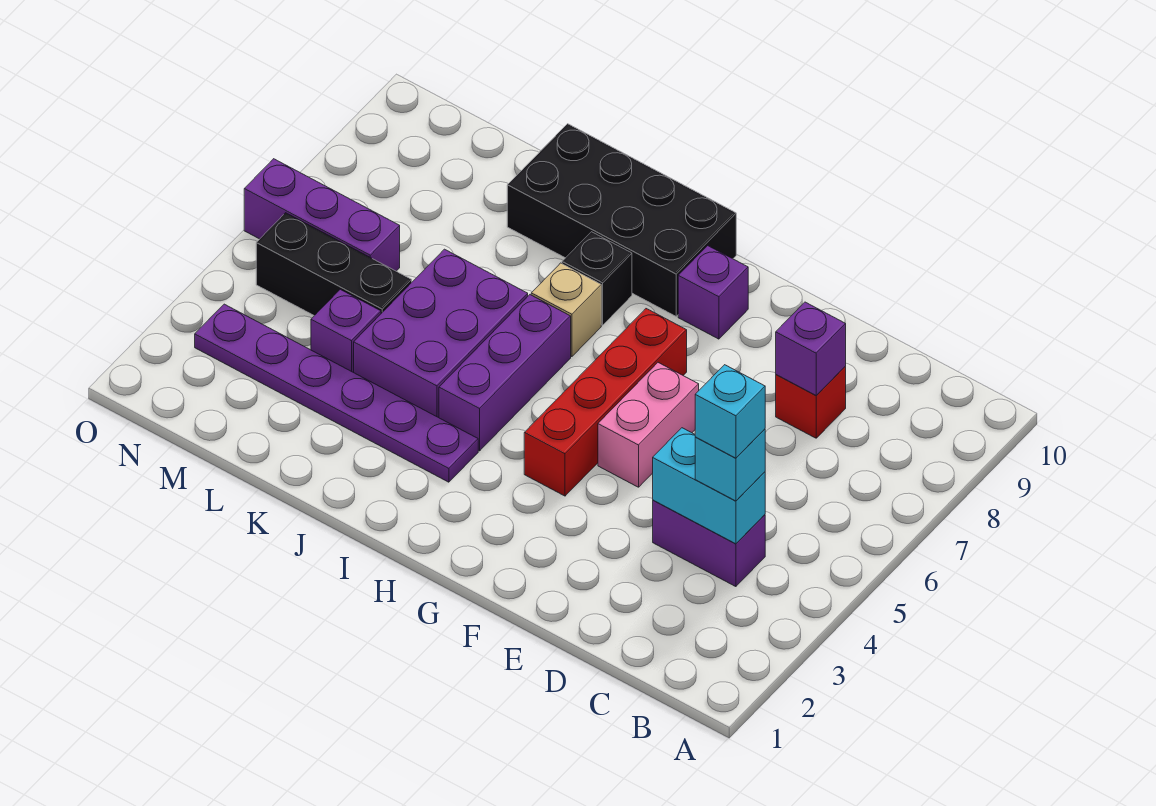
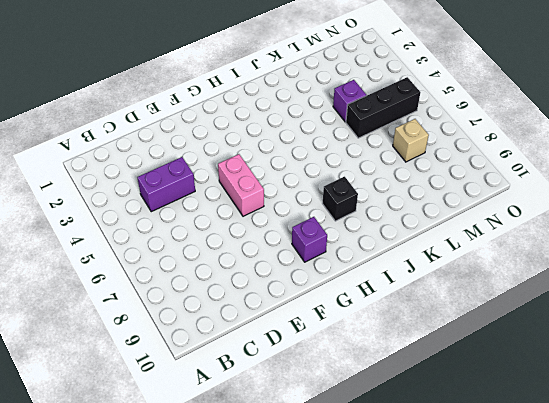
tan 1x1 brick [393,119,429,162] -> tan 1x1 brick moved to [531,263,601,357]
none -> red 1x1 brick [776,367,846,438]
none -> red 1x4 brick [524,309,687,496]
none -> black 2x4 brick [507,124,736,316]

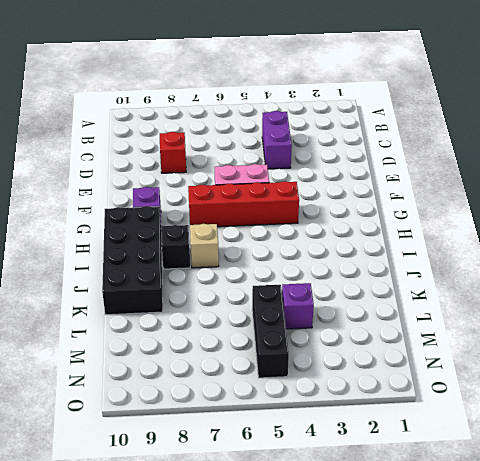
none -> purple 1x6 plate [195,304,478,482]
none -> purple 1x3 brick [439,295,571,451]
none -> purple 2x3 brick [354,249,528,418]

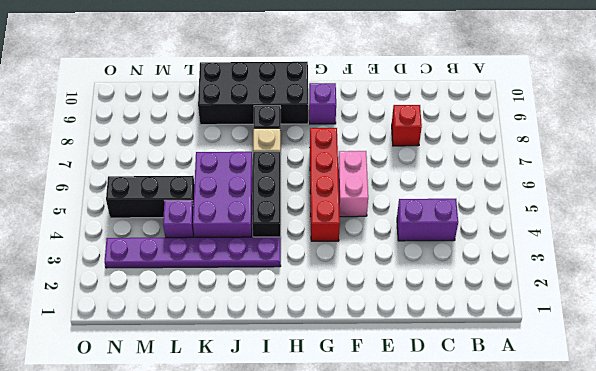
black 1x3 brick [252,152,281,237] -> purple 1x3 brick [439,295,571,451]
none -> purple 1x3 brick [244,159,400,271]
none -> cyan 1x2 brick [653,428,765,544]
none -> purple 1x1 brick [776,302,846,396]

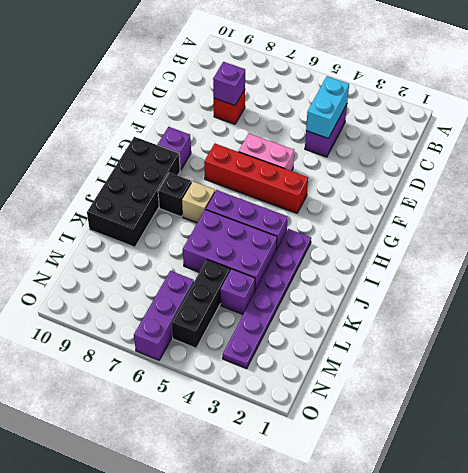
none -> cyan 1x1 brick [695,429,765,501]
none -> cyan 1x1 brick [695,365,765,458]

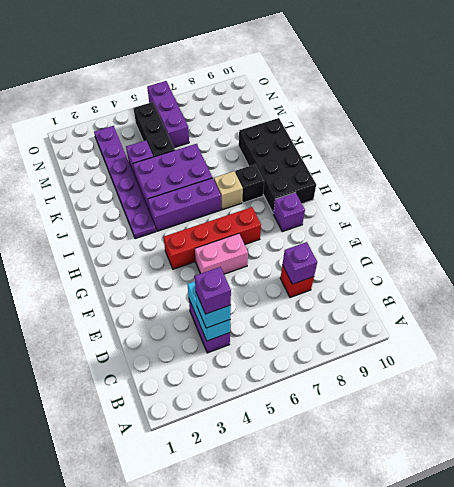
purple 1x1 brick [195,267,231,314] -> cyan 1x1 brick [695,365,765,458]

